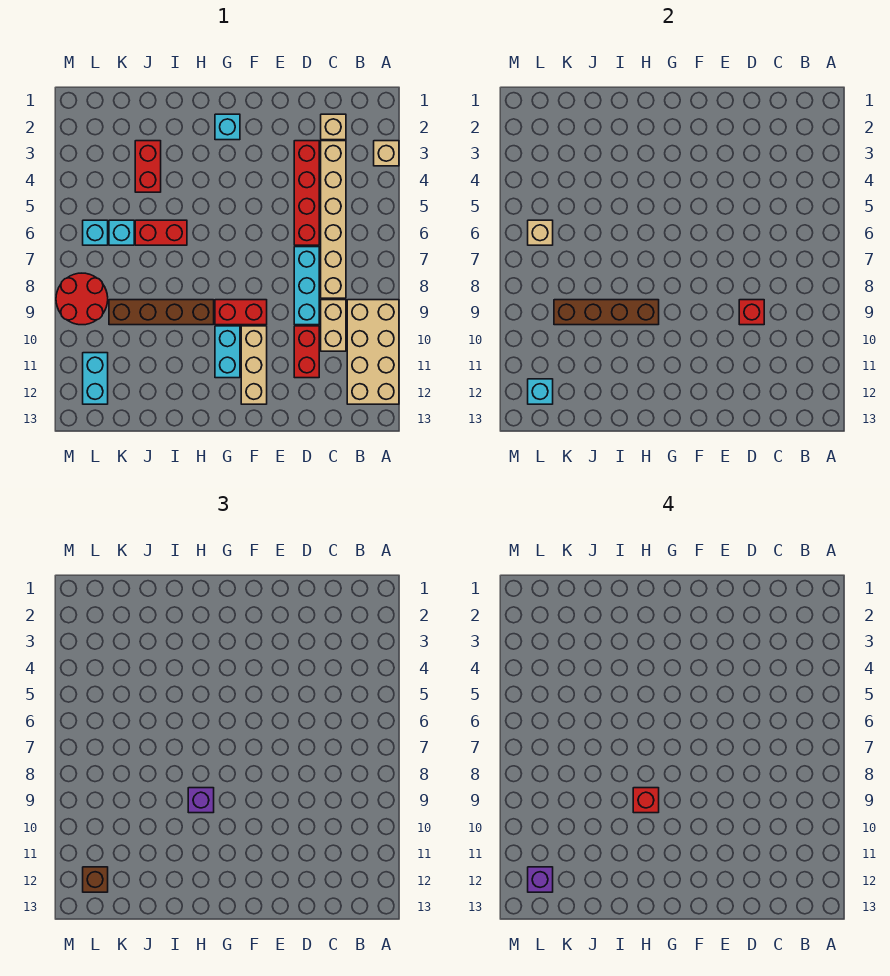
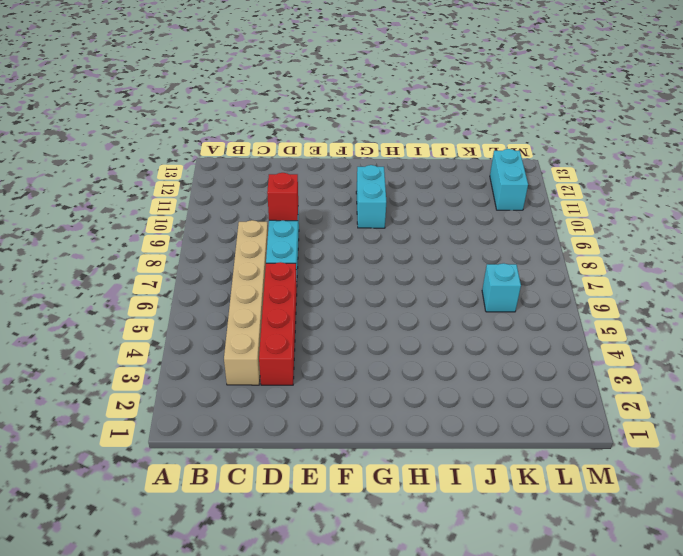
none -> tan 1x1 brick [374,141,399,166]
none -> tan 2x4 brick [347,300,399,404]
none -> tan 1x1 brick [321,114,346,140]

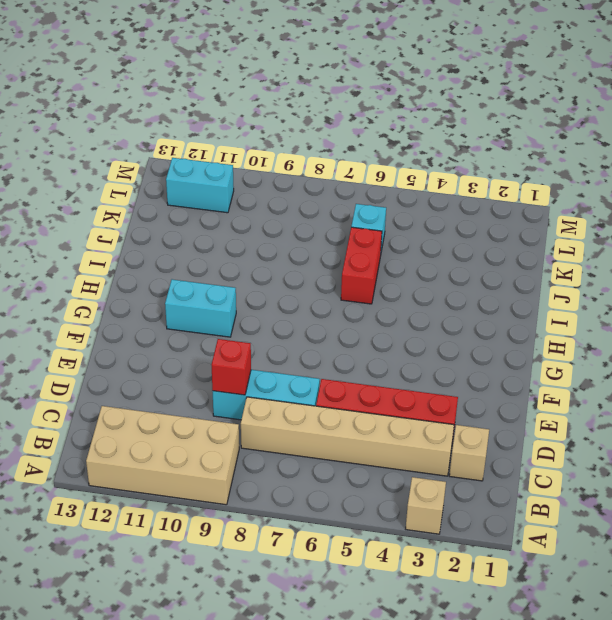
none -> tan 1x2 brick [321,300,346,351]
none -> red 1x2 brick [294,326,319,378]
none -> red 1x2 brick [215,300,267,325]

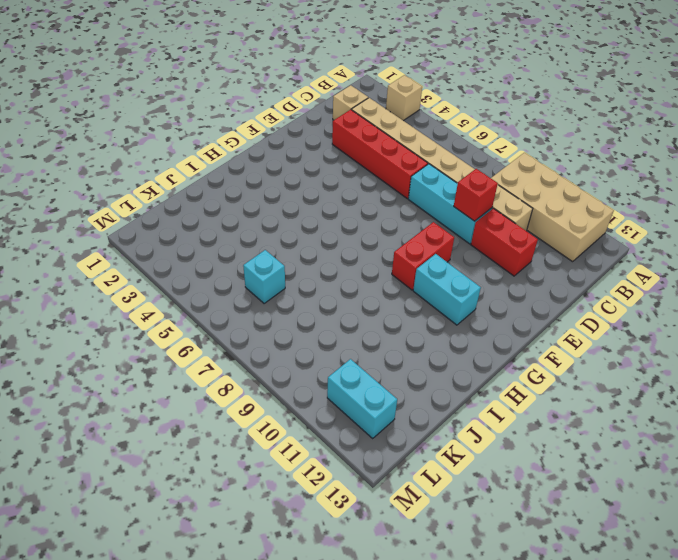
none -> tan 1x3 brick [241,326,267,404]
none -> cyan 1x1 brick [215,114,240,140]
none -> brown 1x4 brick [109,300,214,325]

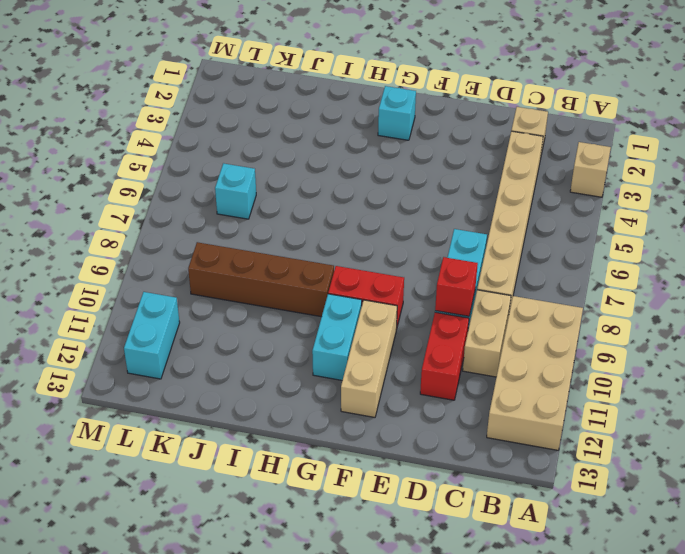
none -> red 1x4 brick [294,141,319,245]
none -> red 1x2 brick [135,220,187,245]
none -> red 1x2 brick [135,141,161,192]

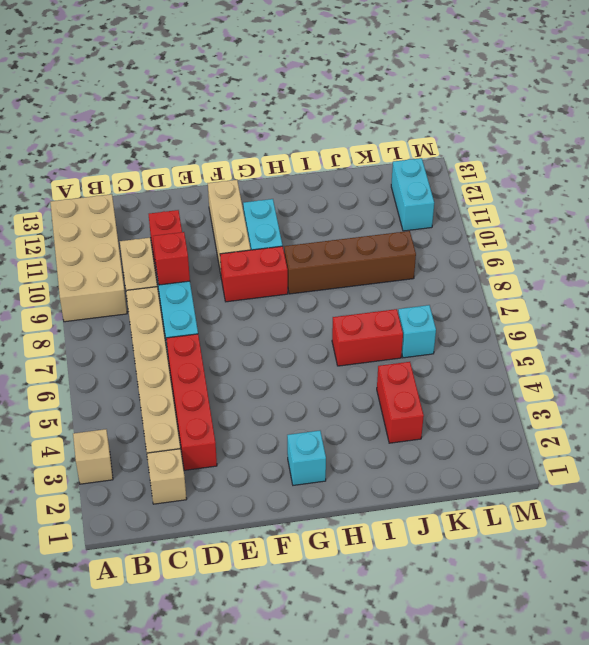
none -> cyan 1x1 brick [83,220,108,245]
none -> red 2x2 round brick [56,273,108,325]
none -> brown 1x4 brick [554,300,659,325]

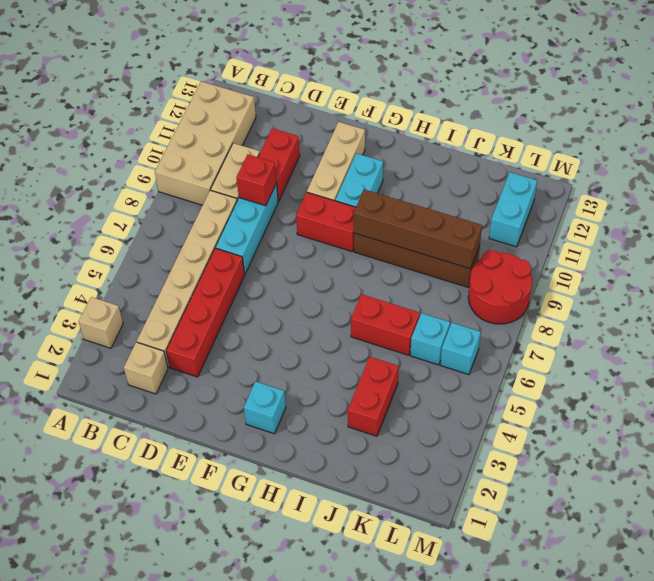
none -> tan 1x1 brick [528,220,553,245]
none -> cyan 1x1 brick [528,379,553,404]
none -> purple 1x1 brick [188,788,214,813]

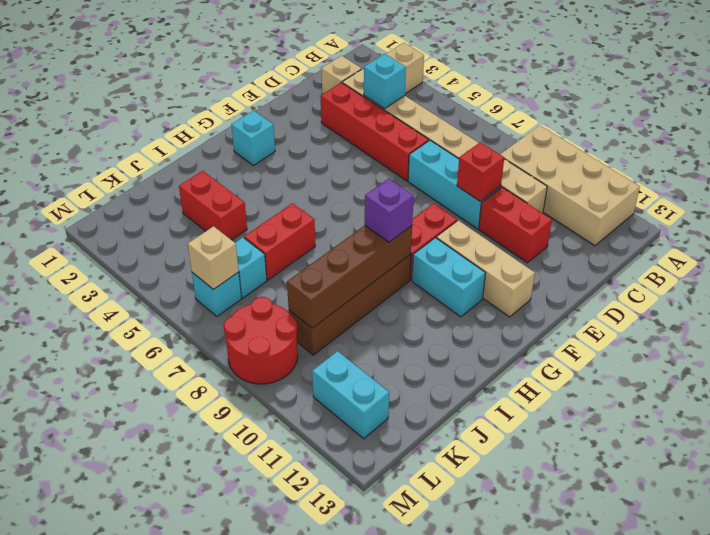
cyan 1x1 brick [364,54,406,109] -> cyan 1x1 brick moved to [528,379,553,404]
none -> brown 1x1 brick [83,867,108,892]
none -> red 1x1 brick [633,788,659,813]
none -> purple 1x1 brick [528,867,553,892]

